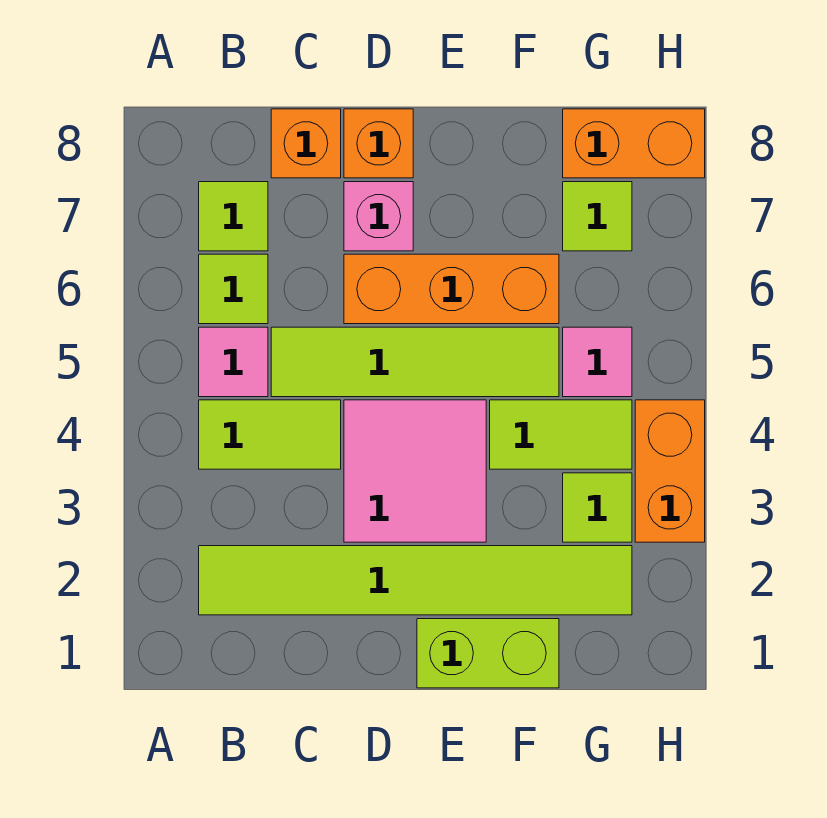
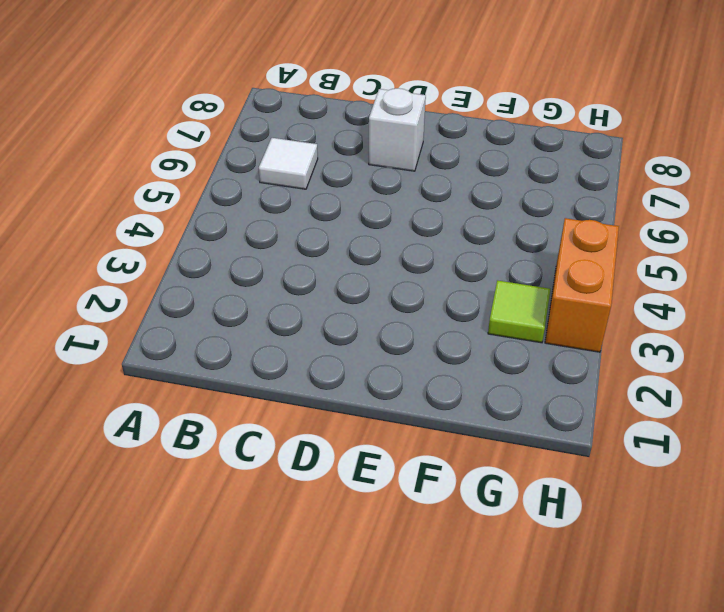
white 1x1 tile [259,138,318,189] -> lime 1x1 tile [199,254,268,324]
white 1x1 brick [369,88,426,171] -> pink 1x1 brick [344,182,413,251]
none -> lime 1x6 tile [199,546,632,615]
none -> lime 1x2 tile [199,400,341,469]
none -> pink 1x1 tile [199,327,268,397]

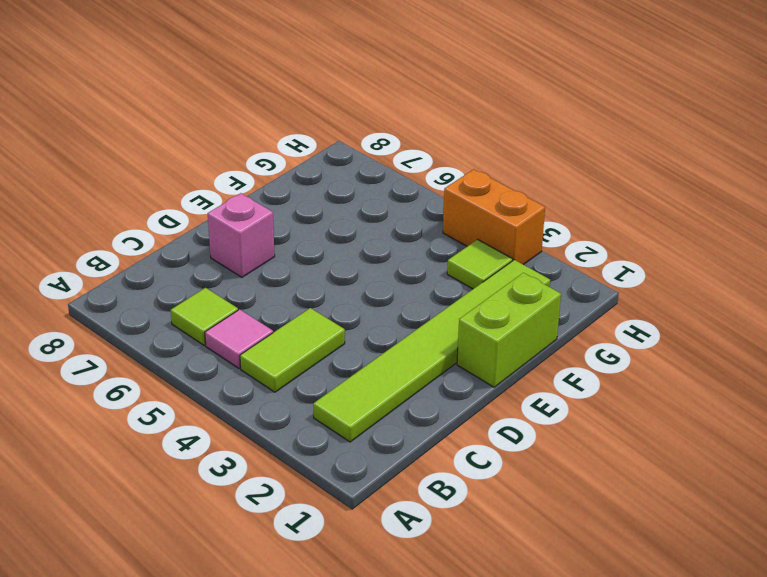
none -> lime 1x1 tile [199,182,268,251]
none -> lime 1x4 tile [271,327,559,397]
none -> orange 1x1 brick [271,109,341,178]

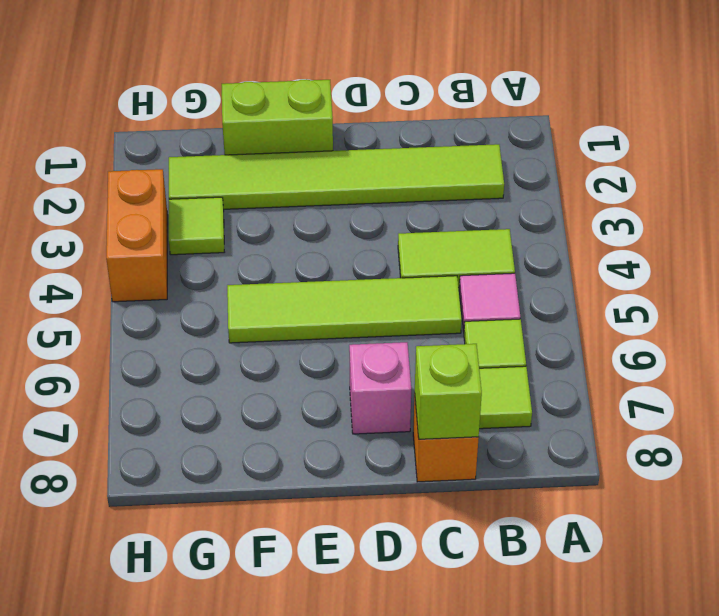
lime 1x1 brick [415,344,482,439] -> none
none -> pink 2x2 tile [344,400,486,542]
none -> orange 1x3 brick [344,254,559,324]
none -> orange 1x1 brick [344,109,413,178]

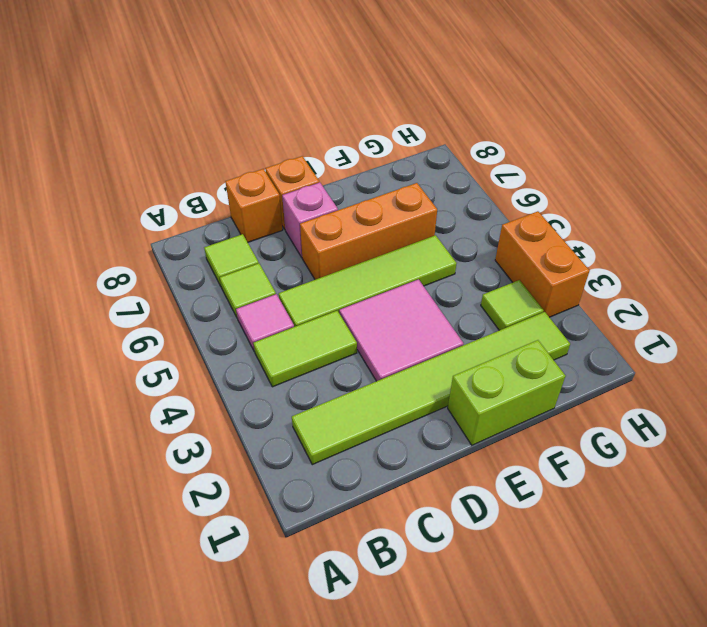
none -> lime 1x2 tile [490,400,632,469]
none -> pink 1x1 tile [563,327,632,397]
none -> lime 1x1 tile [563,182,632,251]

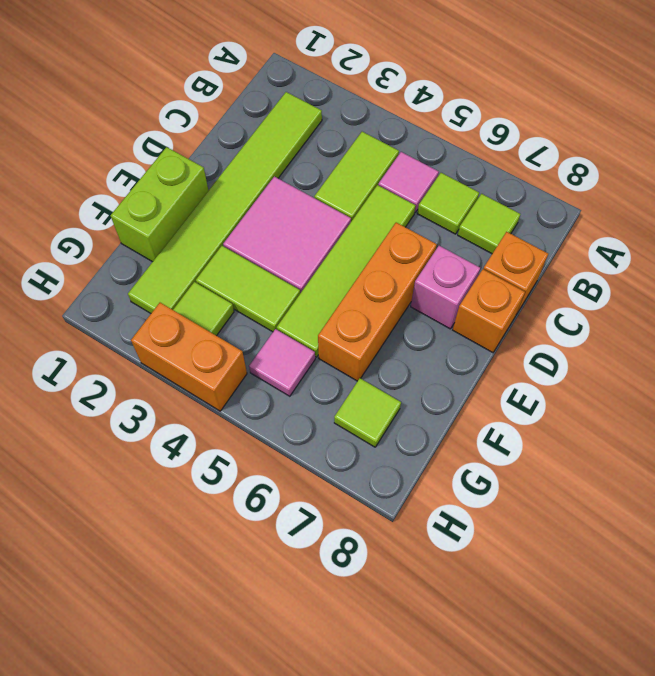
lime 1x2 tile [196,246,300,332] -> lime 1x2 tile turned to [490,400,632,469]
none -> orange 1x2 brick [563,109,705,178]

